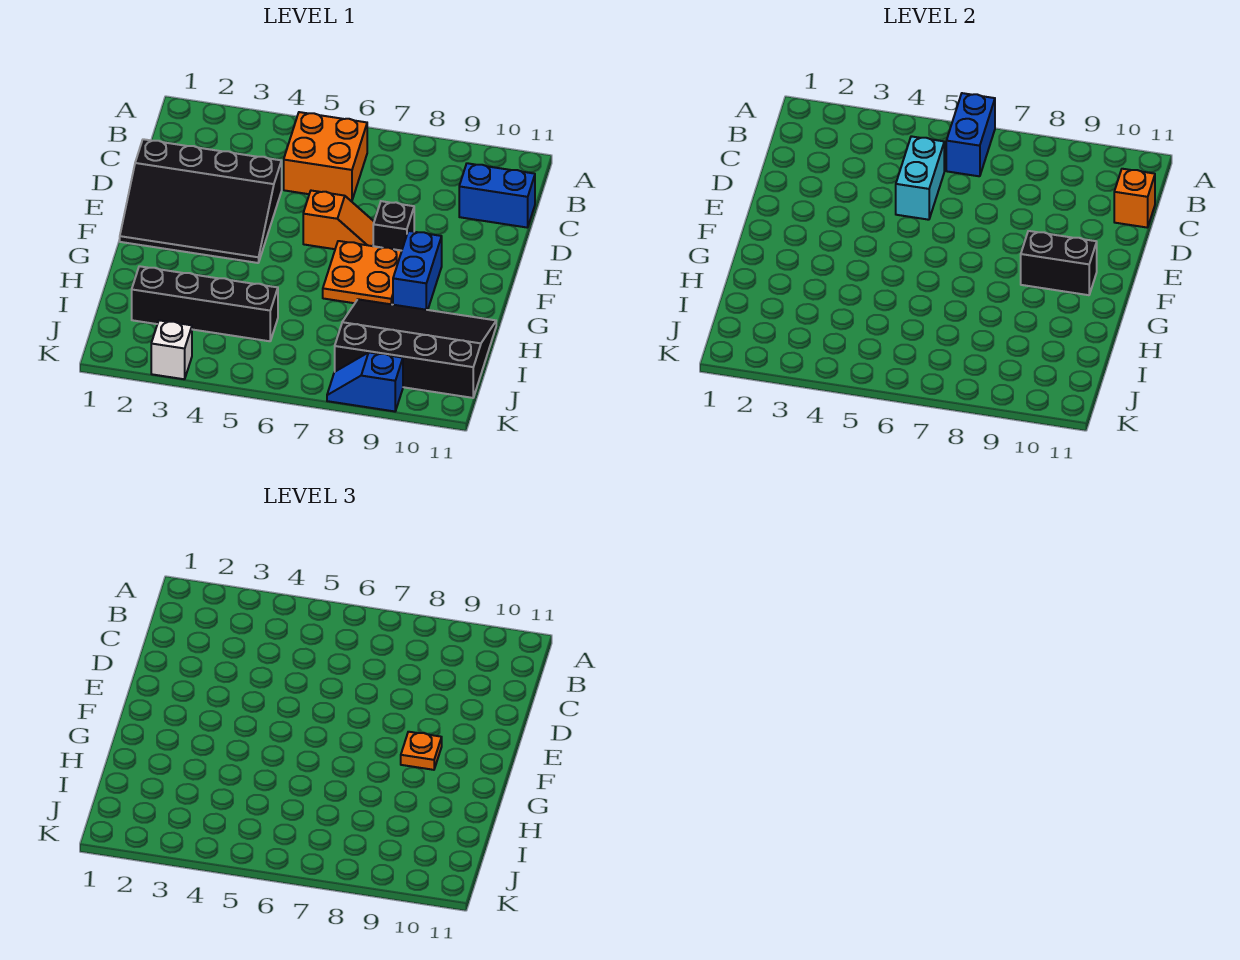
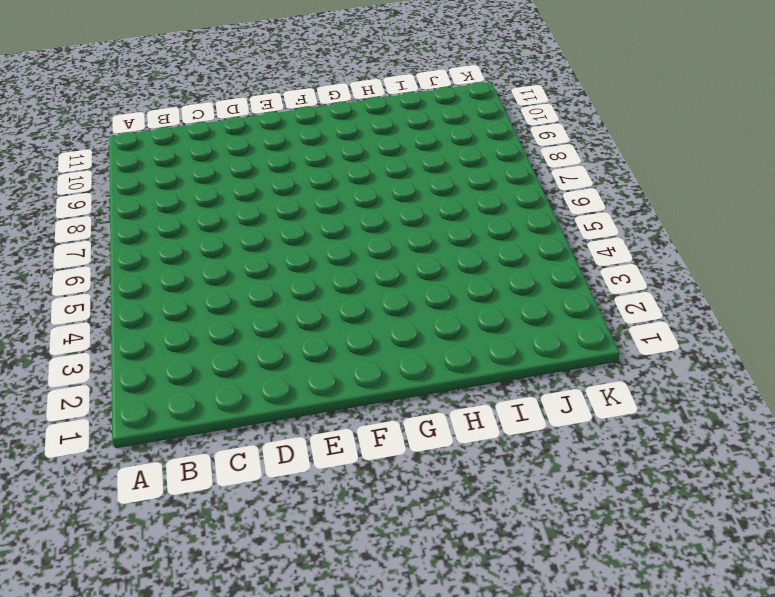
none -> orange 2x2 brick [284,112,367,201]
none -> blue 1x2 brick [459,163,535,228]
none -> black 3x4 slope [120,139,282,263]

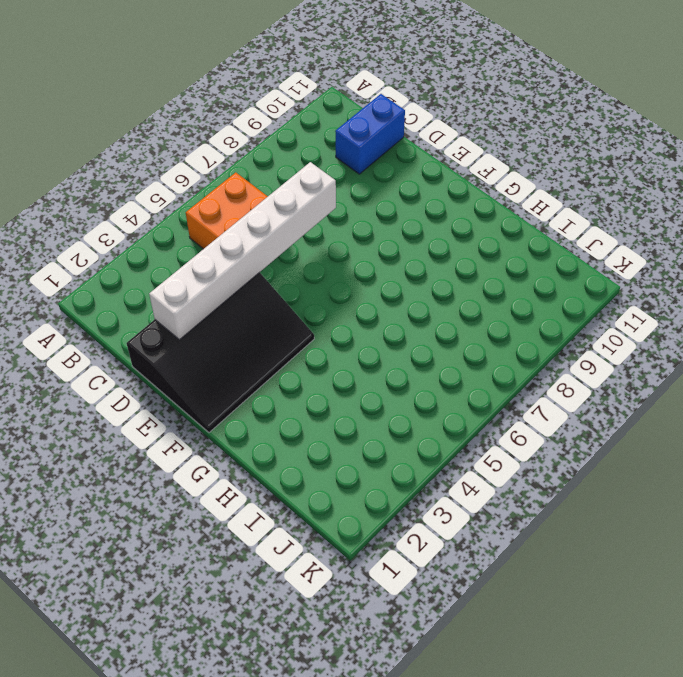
white 1x6 brick [149,162,336,340] -> cyan 1x2 brick [896,136,944,220]
none -> orange 1x2 slope [303,191,374,249]
none -> black 1x1 brick [373,201,414,251]
none -> orange 2x2 plate [323,241,402,305]

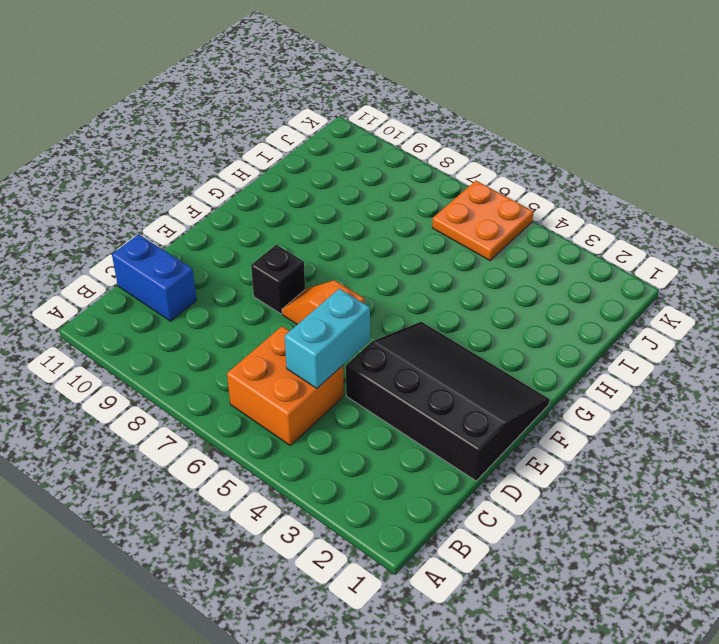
orange 2x2 plate [432,181,534,261] -> orange 2x2 plate moved to [323,241,402,305]
none -> blue 1x2 brick [393,231,442,310]
none -> black 3x4 slope [335,299,496,398]
none -> black 1x4 brick [132,266,278,341]

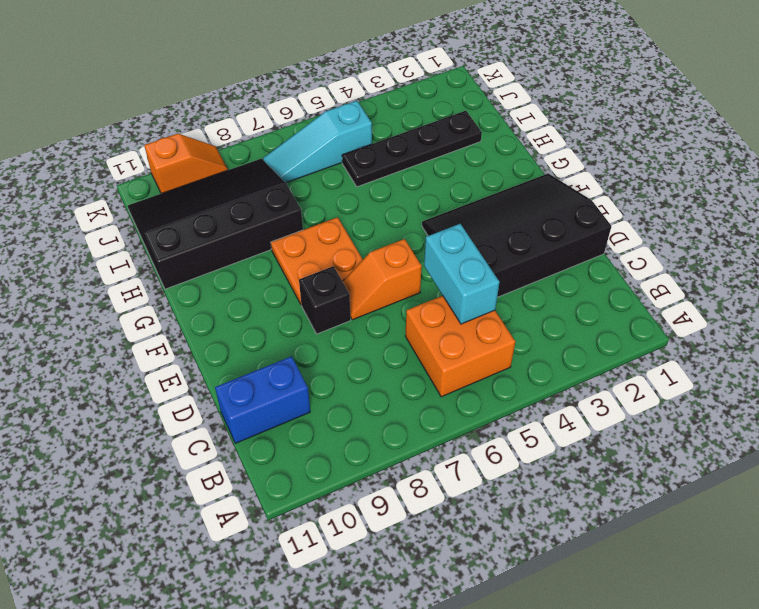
black 3x4 slope [128,159,303,289] -> black 3x4 slope turned to [335,299,496,398]
black 1x4 plate [342,111,482,187] -> black 1x4 brick [132,266,278,341]
cyan 1x3 slope [263,101,372,183] -> none
orange 1x2 slope [144,134,228,194] -> blue 1x2 slope [327,353,403,411]
none -> blue 1x2 brick [393,231,442,310]
none -> white 1x1 brick [151,320,192,379]
none -> blue 1x2 brick [946,93,995,176]

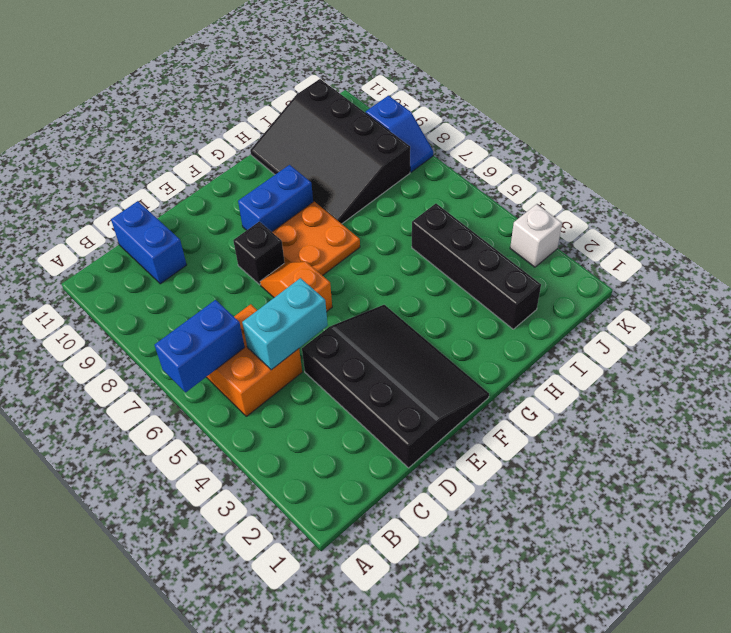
none -> orange 1x1 brick [1114,169,1155,228]
none -> black 1x2 brick [1021,231,1097,295]
none -> orange 1x1 plate [401,732,442,770]

